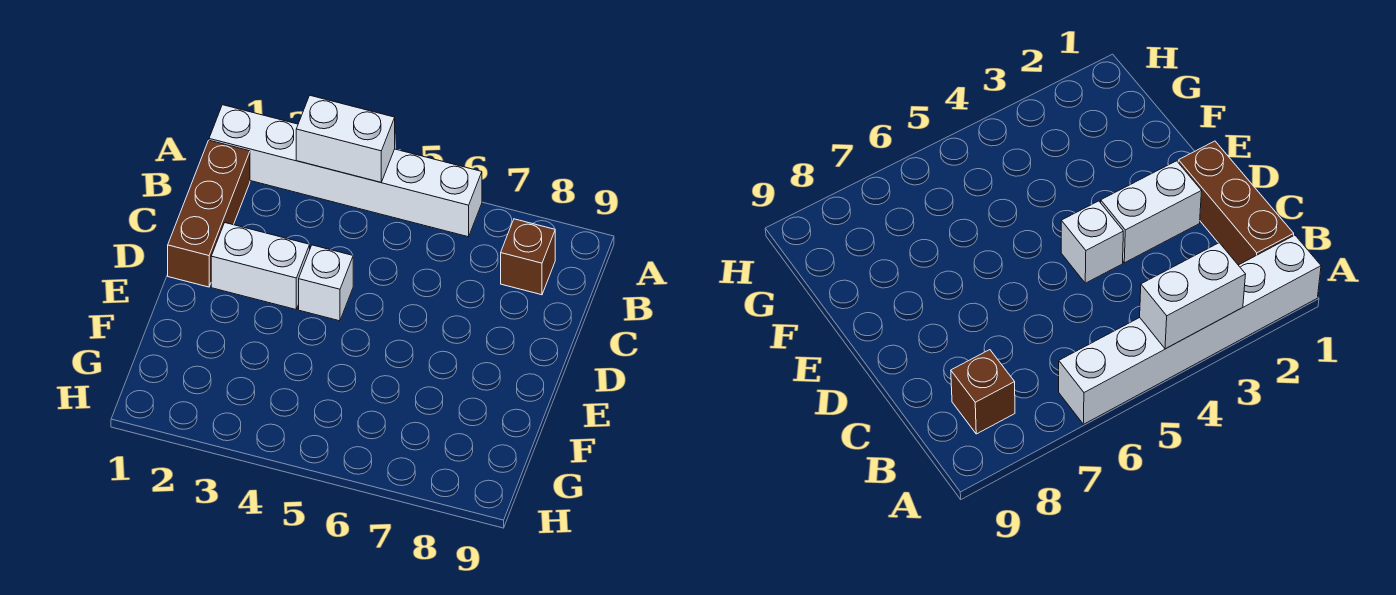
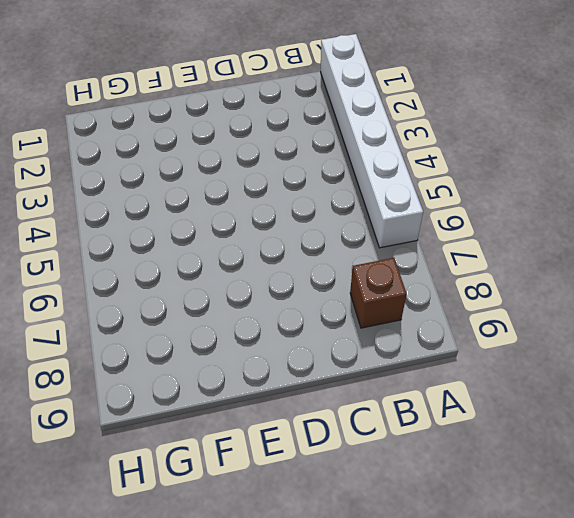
none -> brown 1x3 brick [168,140,250,287]
none -> white 1x2 brick [211,223,310,309]

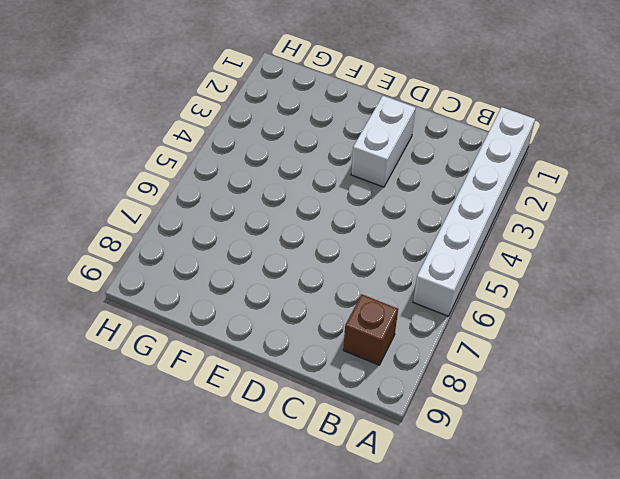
none -> brown 1x3 brick [168,140,250,287]
none -> white 1x1 brick [299,245,353,321]

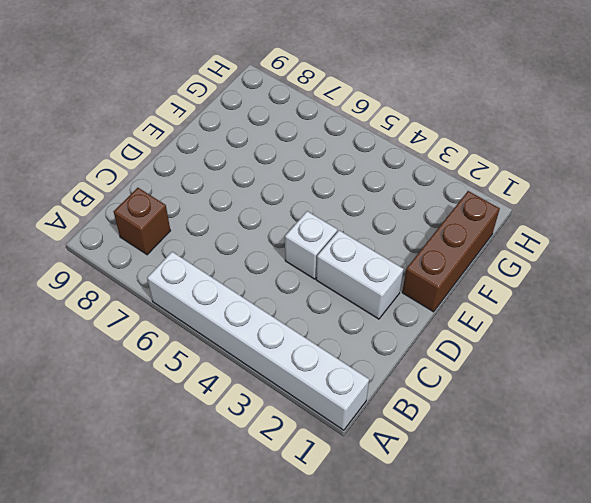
brown 1x3 brick [402,191,500,312] -> brown 1x3 brick moved to [168,140,250,287]
none -> white 1x2 brick [296,96,395,182]

